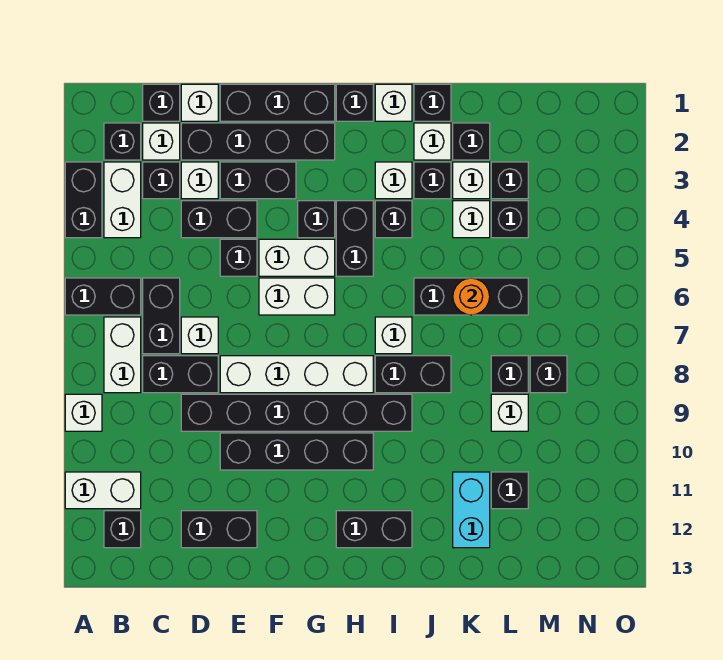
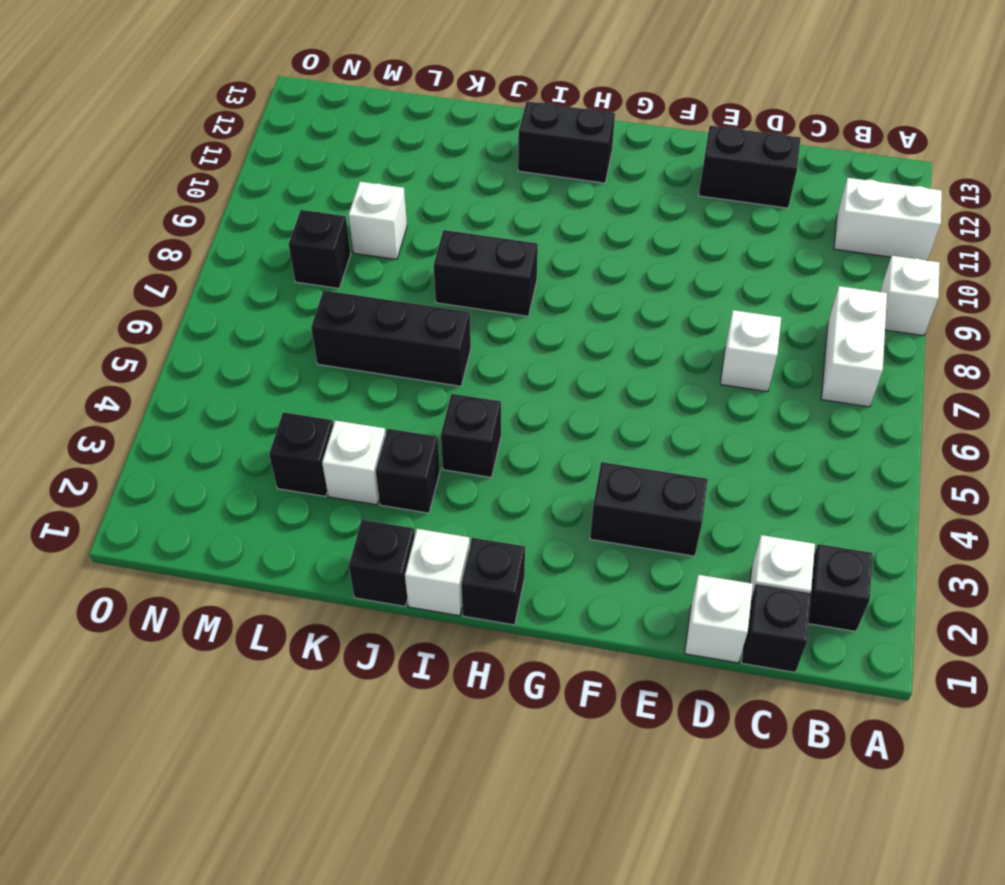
none -> black 1x2 brick [65,162,102,238]
none -> black 1x2 brick [65,278,141,315]
none -> white 1x2 brick [104,162,141,238]
none -> black 1x1 brick [104,511,141,548]

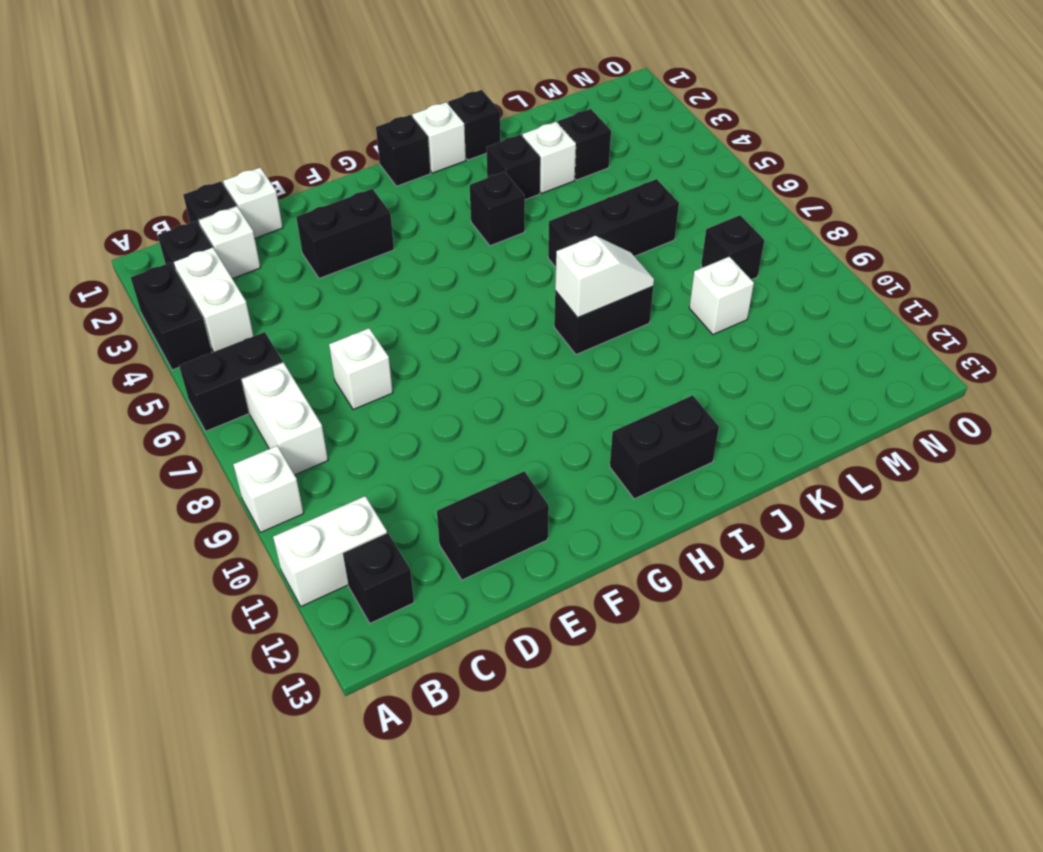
white 1x2 slope [555,236,654,318] -> none
none -> black 1x1 brick [143,162,180,199]
none -> black 1x2 brick [143,278,180,354]
none -> black 1x2 brick [143,356,218,393]
none -> black 1x4 brick [181,123,335,160]

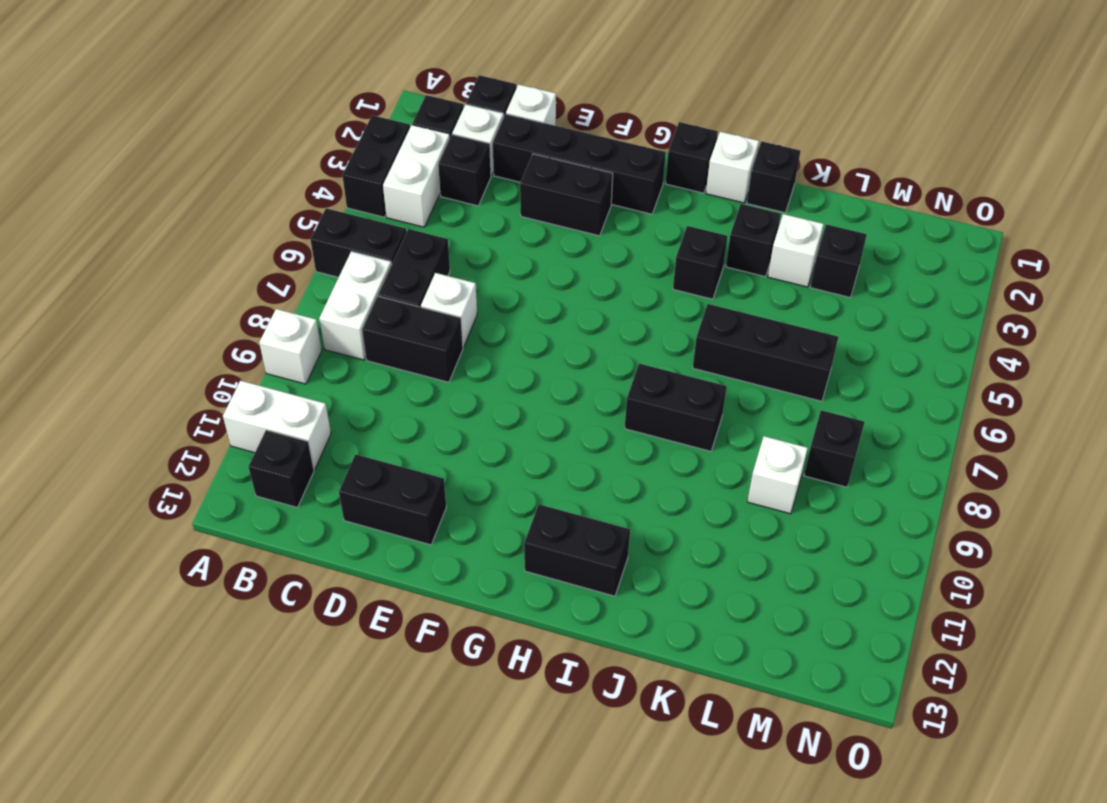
none -> white 1x1 brick [181,162,218,199]
none -> black 1x2 brick [181,201,257,238]
none -> black 1x6 brick [181,394,412,431]
none -> black 1x3 brick [220,84,335,121]

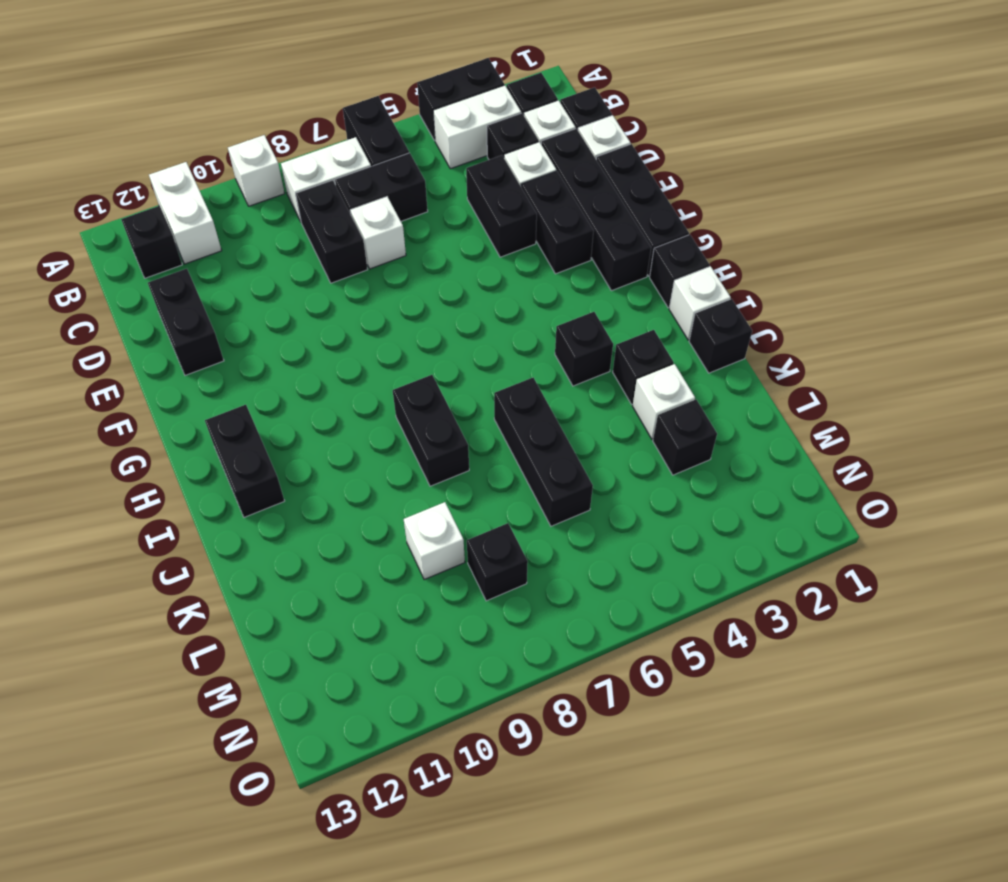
none -> black 1x6 brick [181,394,412,431]
none -> black 1x1 brick [220,239,257,276]
none -> white 1x4 brick [220,356,373,393]
none -> black 1x4 brick [220,433,373,470]

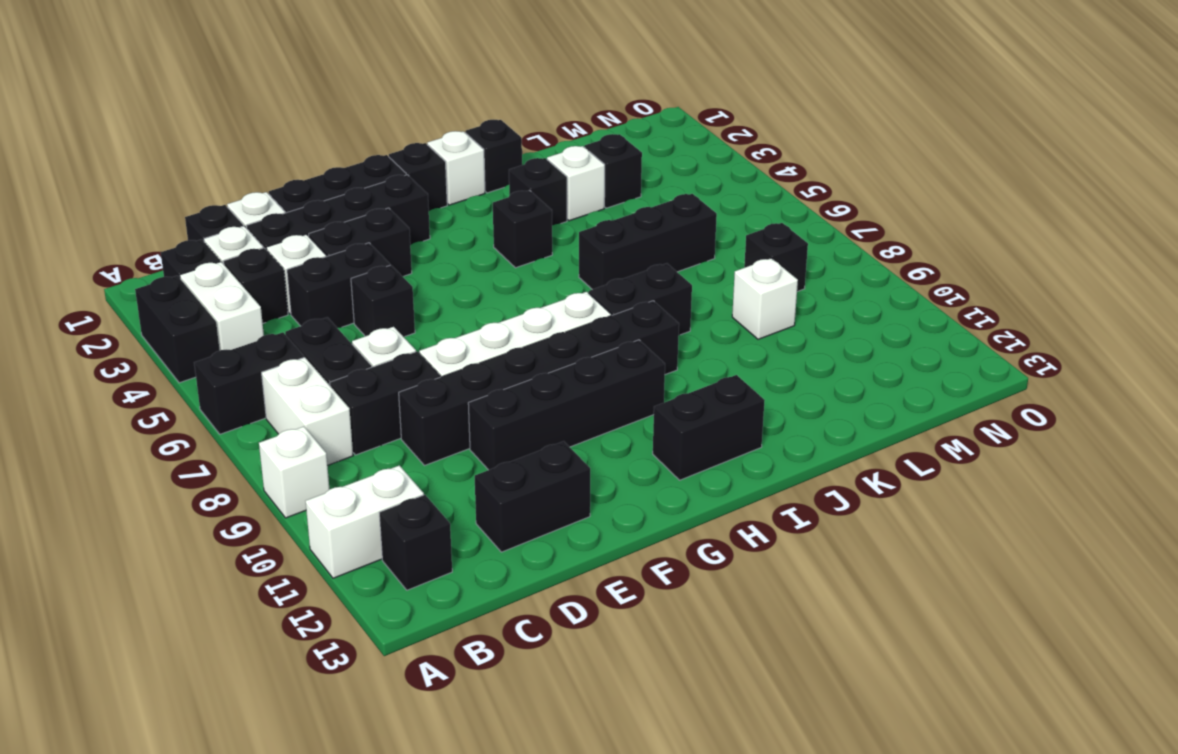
none -> white 1x2 brick [259,239,335,276]
none -> white 1x2 brick [259,278,335,315]
none -> black 1x1 brick [298,201,335,238]
none -> black 1x2 brick [336,201,373,276]

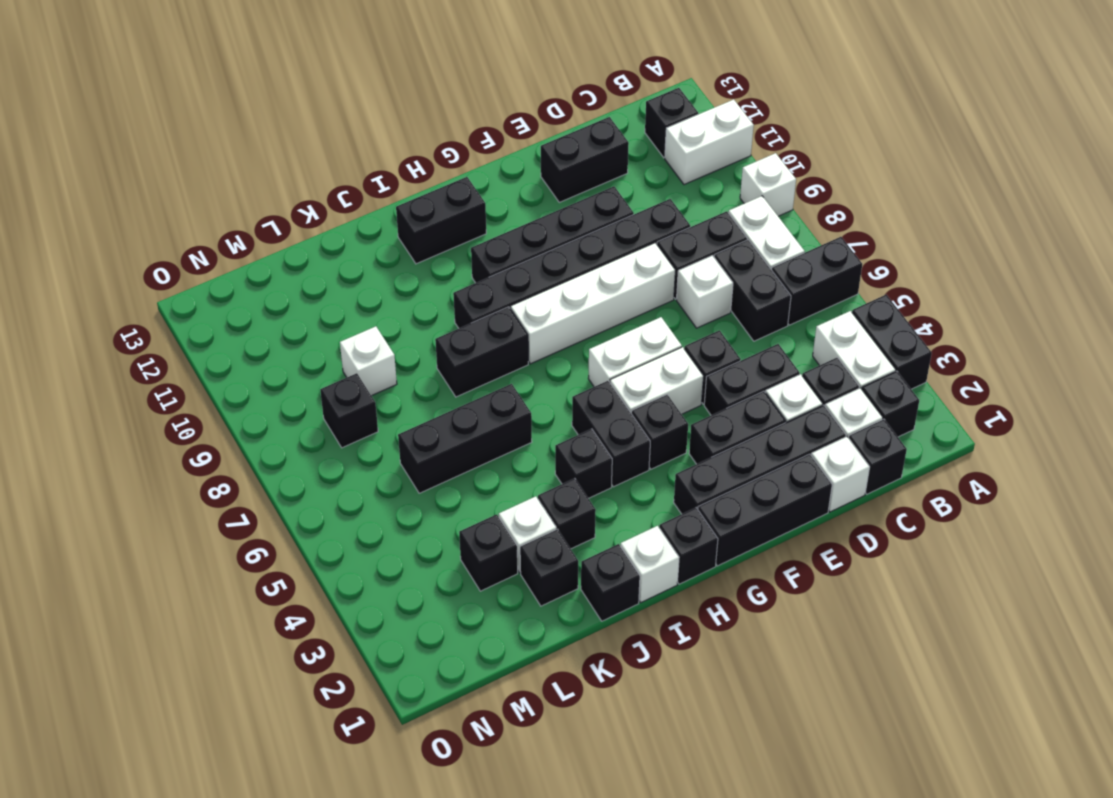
none -> white 1x1 brick [375,162,412,199]
none -> white 1x1 brick [375,317,412,354]
none -> white 1x1 brick [414,123,451,160]
none -> white 1x1 brick [453,201,490,238]

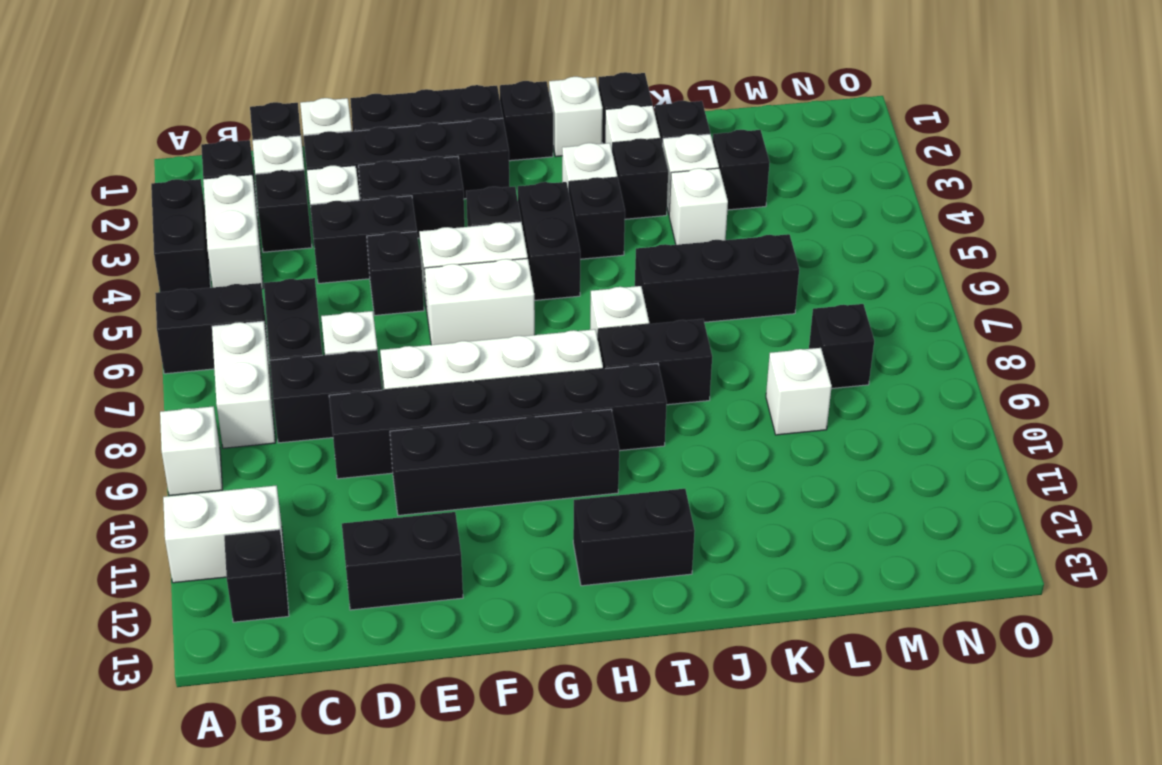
none -> cyan 1x2 brick [453,472,490,548]
none -> black 1x1 brick [491,201,528,238]
none -> black 1x1 brick [491,356,528,393]
none -> black 1x1 brick [491,472,528,509]

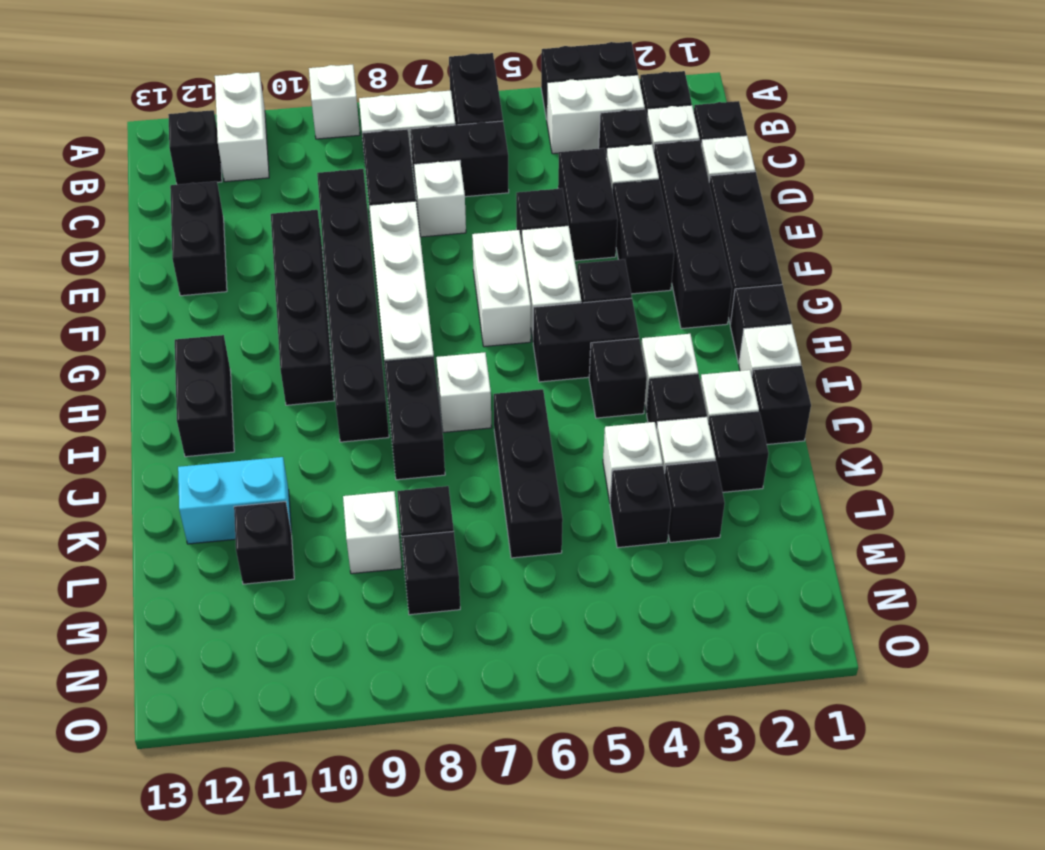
none -> orange 1x1 round brick [453,278,490,315]

